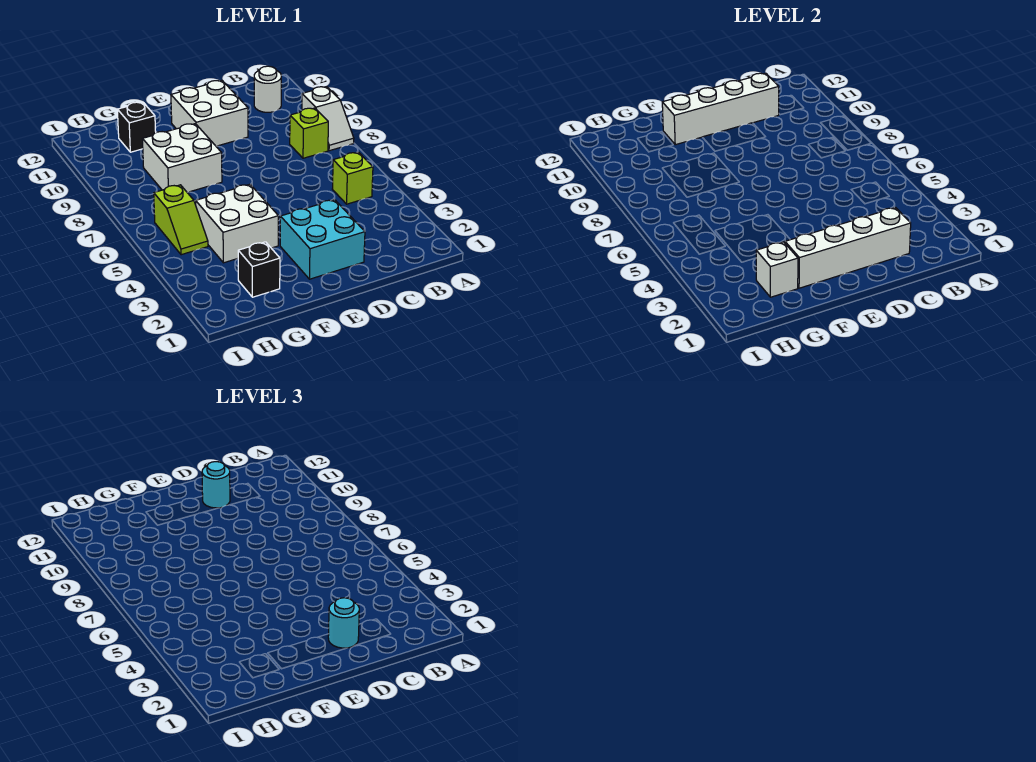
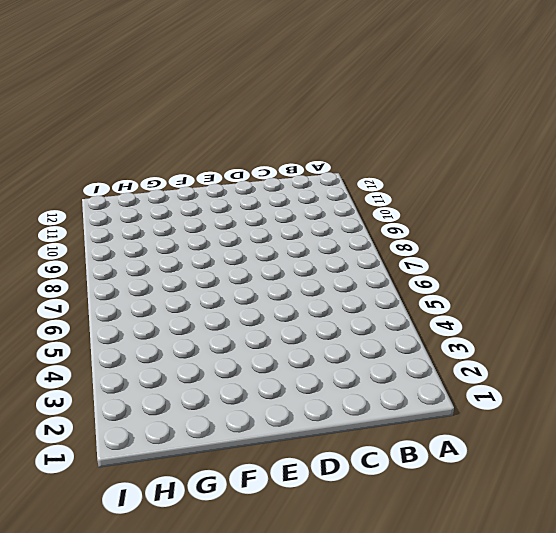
none -> white 1x2 slope [302,87,354,151]
none -> lime 1x1 brick [332,152,373,204]
none -> lime 1x1 brick [290,108,328,158]

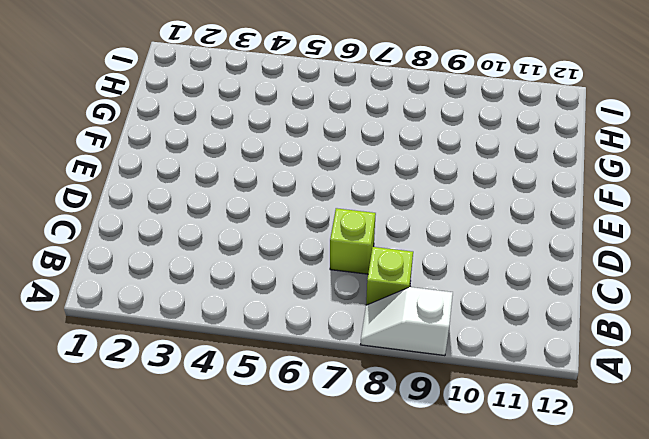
lime 1x1 brick [330,208,376,274] -> lime 1x1 brick moved to [332,152,373,204]
none -> white 1x1 round brick [254,66,281,112]
none -> cyan 2x2 brick [280,200,365,279]
none -> white 2x2 brick [171,81,248,146]

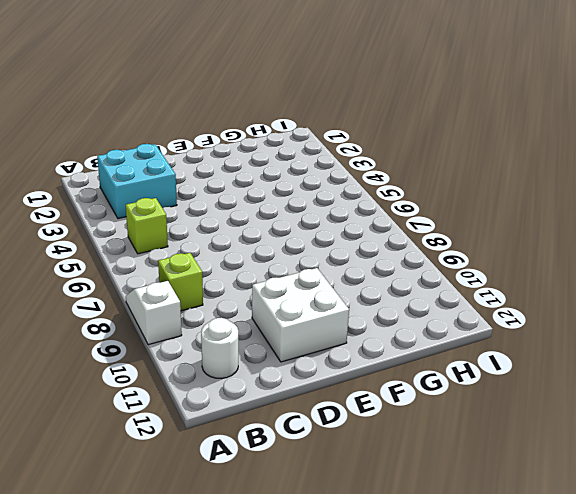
cyan 2x2 brick [97,144,177,219] -> cyan 2x2 brick moved to [280,200,365,279]
none -> white 2x2 brick [196,184,278,263]
none -> white 2x2 brick [143,124,222,192]
none -> black 1x1 brick [238,242,280,297]

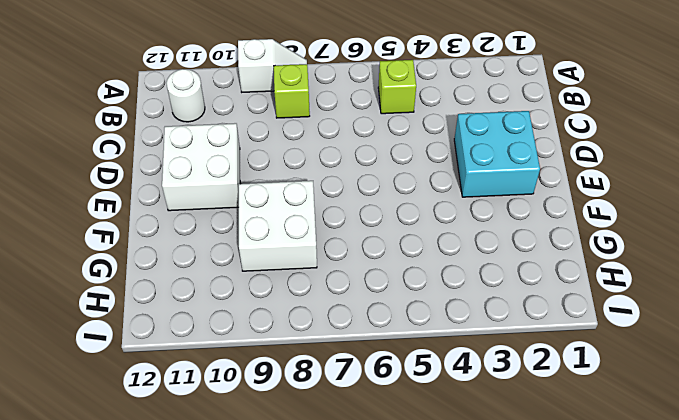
none -> white 2x2 brick [196,184,278,263]
none -> black 1x1 brick [238,242,280,297]
none -> black 1x1 brick [117,102,156,152]

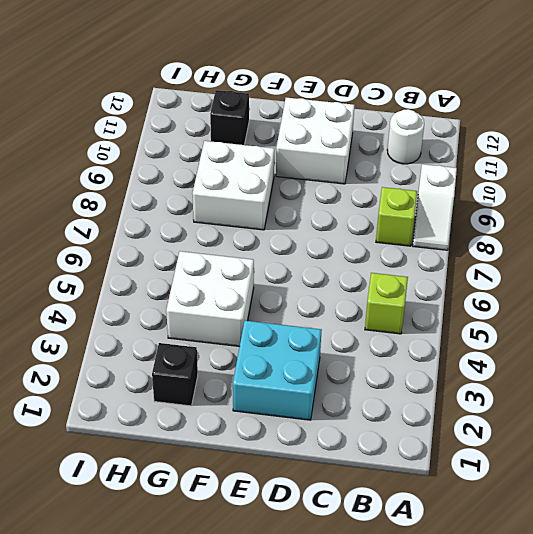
none -> lime 1x2 slope [154,185,208,255]
none -> white 1x4 brick [785,208,911,288]
none -> white 1x4 brick [662,73,779,145]

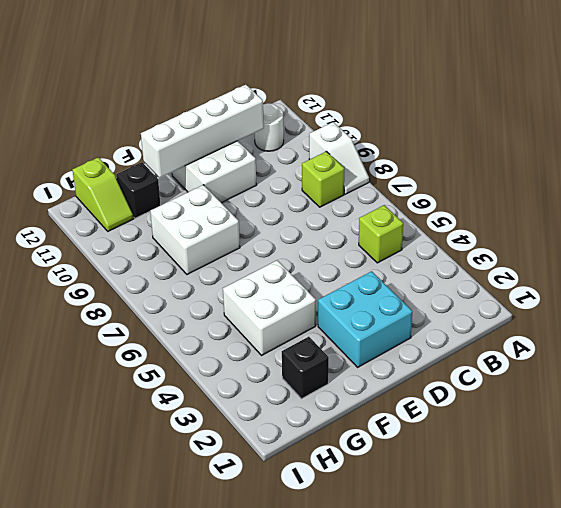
lime 1x2 slope [73,157,134,231] -> lime 1x2 slope moved to [154,185,208,255]
none -> white 1x4 brick [785,208,911,288]
none -> white 1x1 brick [756,242,798,297]
none -> cyan 1x1 round brick [328,598,359,648]

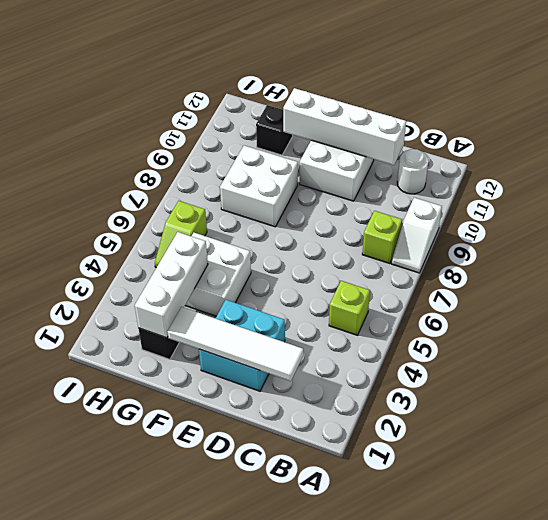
white 1x4 tile [168,307,303,381] -> white 1x4 brick [785,208,911,288]
white 1x3 brick [135,232,208,338] -> white 1x1 brick [756,242,798,297]
none -> cyan 1x1 round brick [328,598,359,648]
none -> cyan 1x1 round brick [202,462,230,508]

